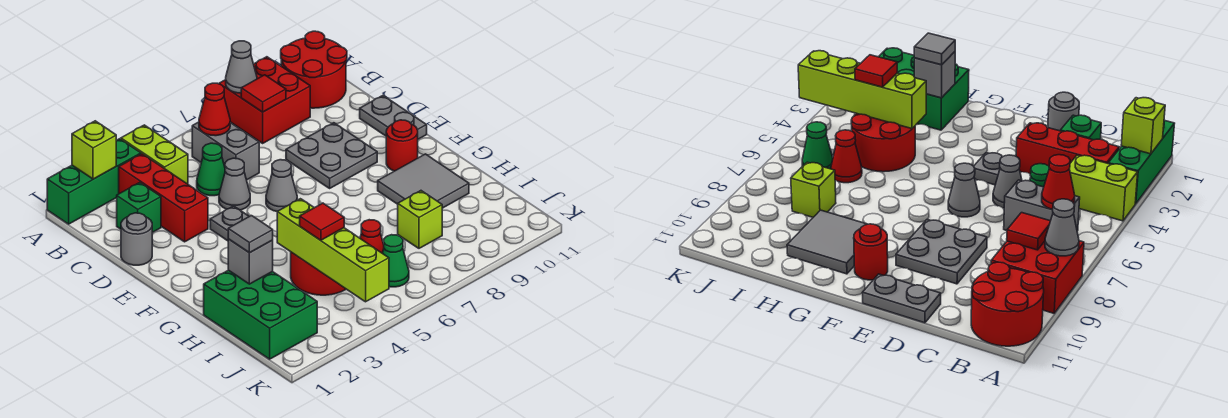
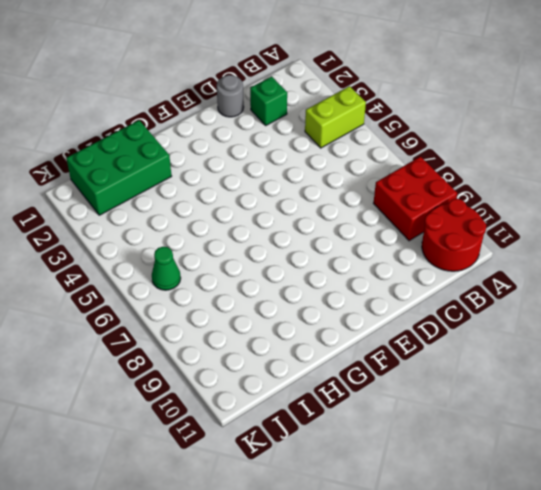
none -> green 1x3 brick [47,139,141,224]
none -> red 1x3 brick [119,154,208,242]
none -> grey 1x2 brick [192,122,259,180]

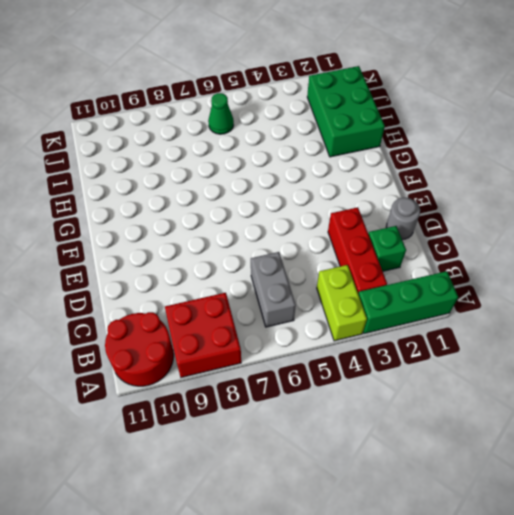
none -> green 1x1 cone [197,143,225,196]
none -> grey 1x1 cone [219,158,250,210]
none -> grey 2x2 plate [286,123,377,188]

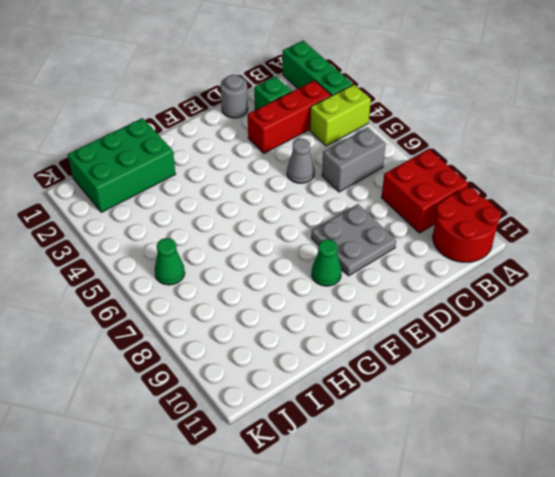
green 1x1 cone [312,239,342,286] -> green 1x1 cone moved to [197,143,225,196]
none -> grey 1x2 plate [360,96,427,139]
none -> grey 1x1 plate [210,206,249,241]
none -> grey 1x1 cone [266,160,297,212]

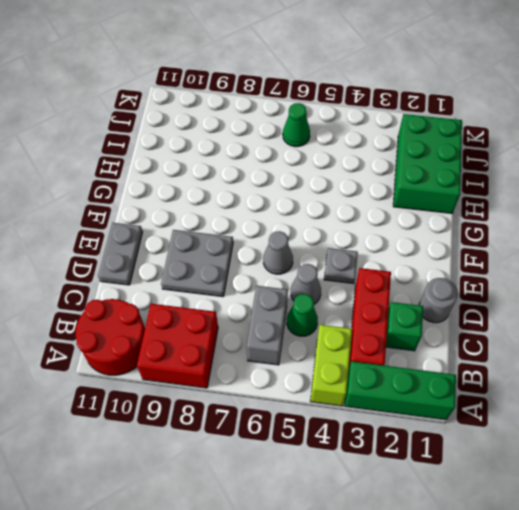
none -> red 1x1 round brick [386,120,418,171]
none -> grey 2x2 tile [378,154,469,208]
none -> red 2x2 round brick [291,252,346,295]

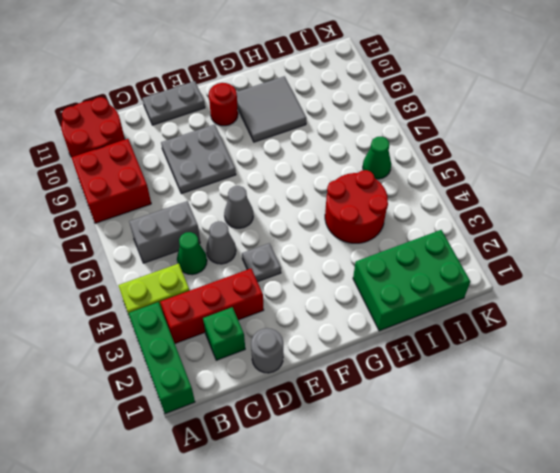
none -> red 1x1 cone [360,220,384,253]
none -> lime 1x1 brick [398,191,442,248]
none -> lime 1x1 brick [72,121,117,179]

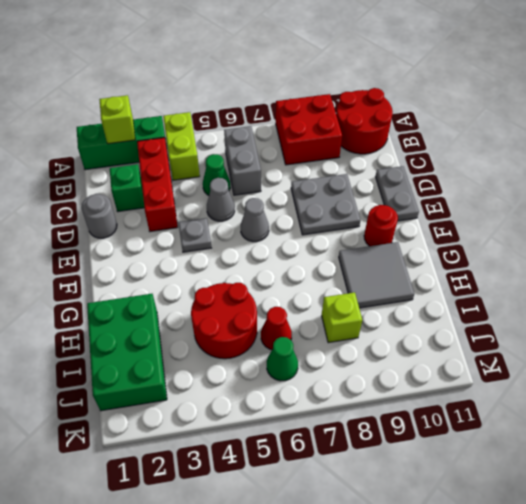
none -> grey 1x1 cone [226,41,257,93]
none -> red 1x1 cone [199,83,230,136]
none -> red 1x1 tile [241,75,286,112]

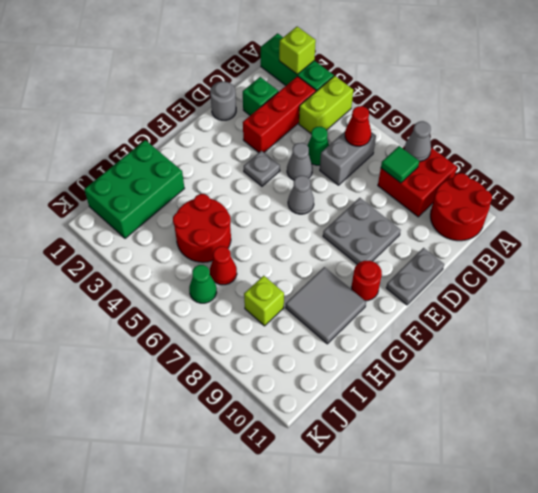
green 1x1 tile [381,146,419,183] -> red 1x1 tile [241,75,286,112]
none -> grey 1x1 brick [228,239,273,284]
none -> lime 1x4 brick [277,199,389,302]
none -> grey 1x1 tile [228,216,273,253]

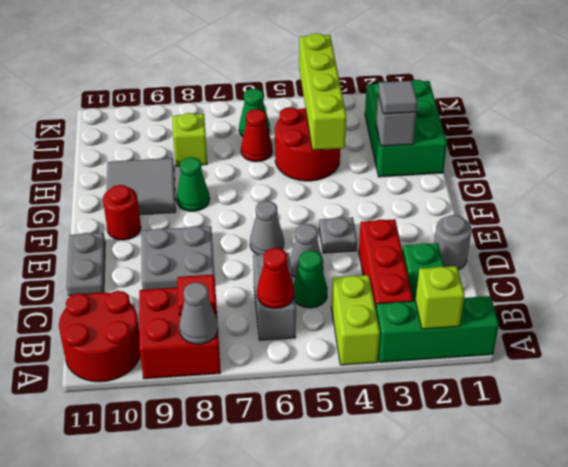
green 1x1 cone [177,157,210,211] -> none
none -> red 1x1 tile [300,203,344,240]

